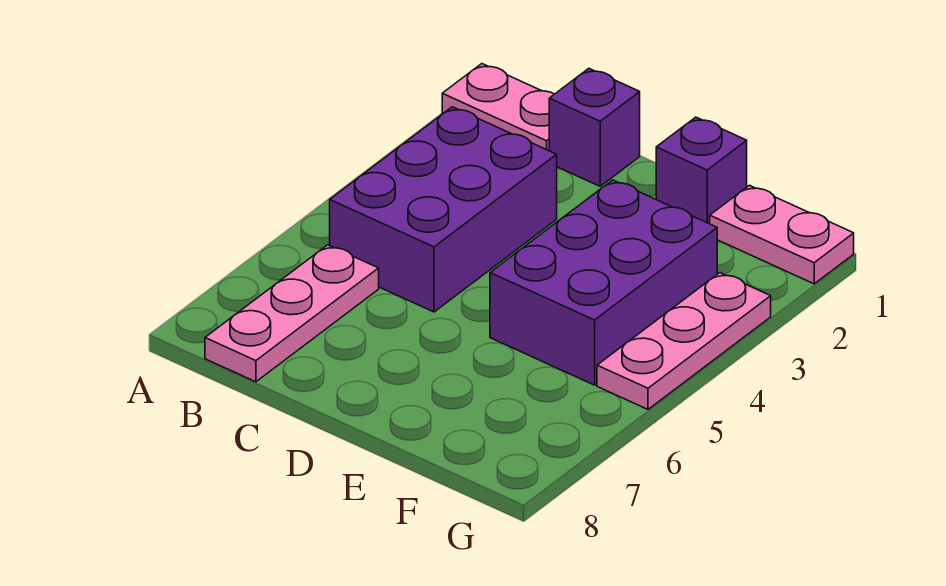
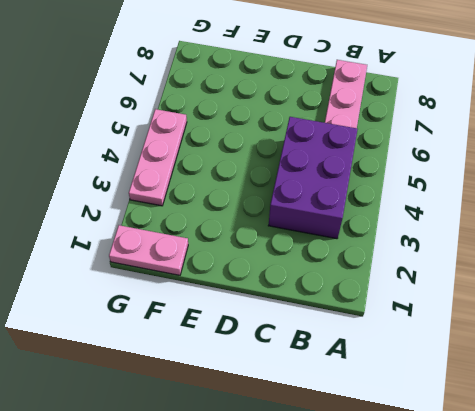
none -> pink 1x2 plate [442,64,554,151]
none -> purple 1x1 brick [549,69,640,186]

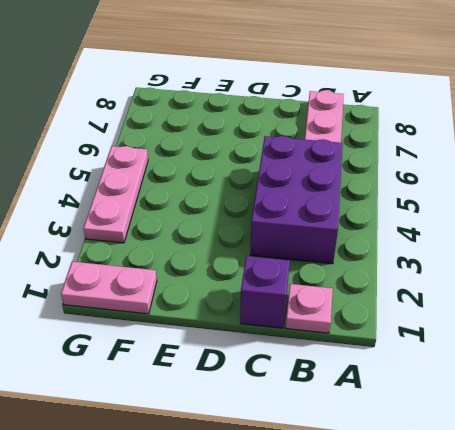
pink 1x1 plate [286,284,333,333] -> pink 1x2 plate [442,64,554,151]
none -> purple 1x1 brick [656,117,747,224]
none -> purple 2x3 brick [490,180,717,385]

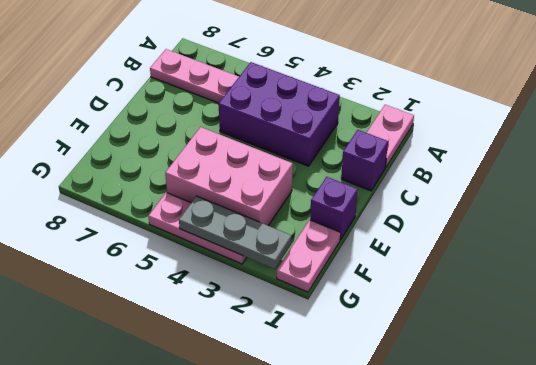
pink 2x3 brick [165,127,293,226] -> purple 2x3 brick [490,180,717,385]
grey 1x3 plate [179,196,292,269] -> none

